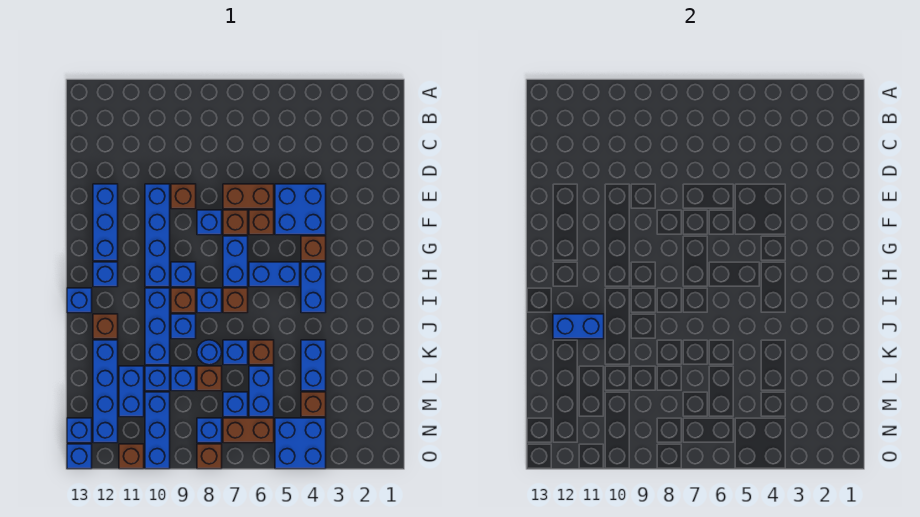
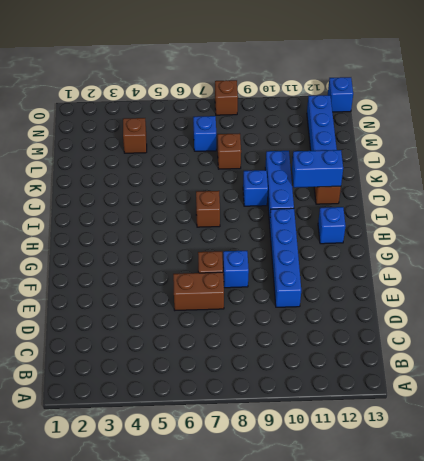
none -> blue 2x2 brick [275,184,326,235]
none -> brown 1x1 brick [171,184,196,209]
none -> blue 1x3 brick [93,184,118,261]
none -> brown 1x1 brick [249,210,274,235]

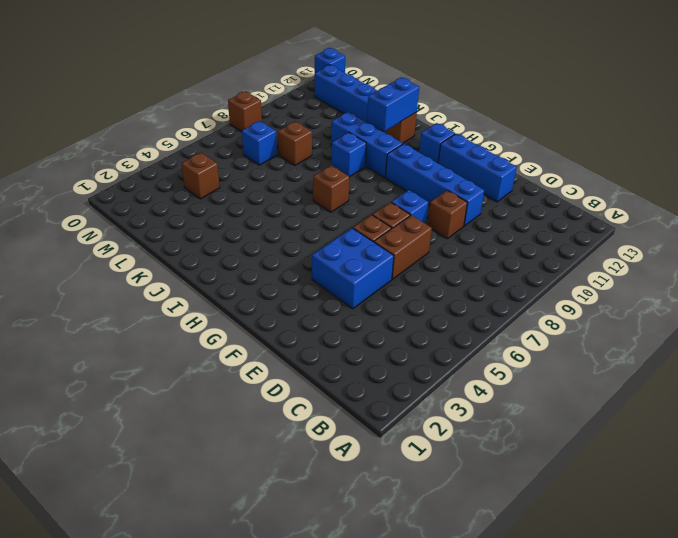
none -> brown 1x1 brick [301,236,326,261]
none -> blue 1x2 brick [223,236,248,287]
none -> blue 1x2 brick [301,262,326,313]
none -> blue 1x2 brick [249,262,300,287]

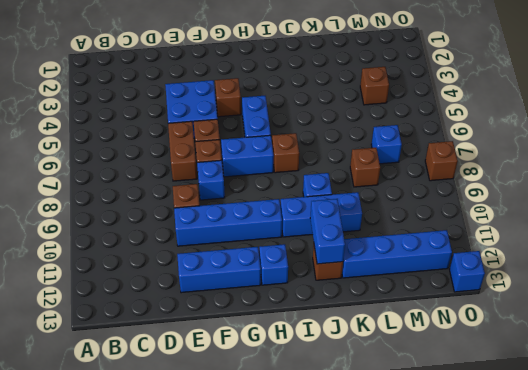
none -> blue 1x2 brick [301,262,326,313]
none -> blue 1x1 brick [171,262,196,287]
none -> blue 1x1 brick [197,288,222,313]
none -> brown 1x1 brick [171,288,196,313]

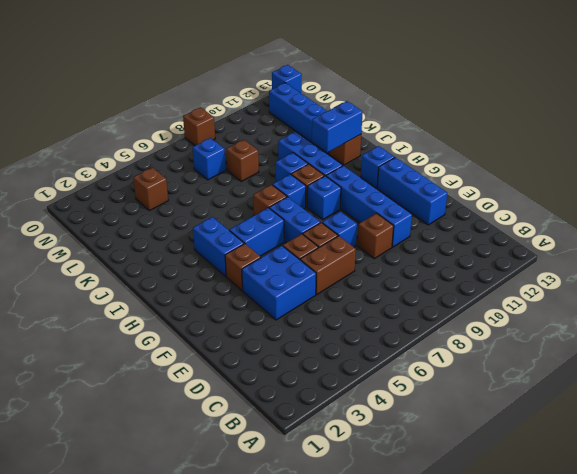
none -> blue 1x1 brick [67,288,92,313]
none -> blue 1x2 brick [301,340,326,391]
none -> brown 1x1 brick [249,340,274,365]
none -> blue 1x1 brick [223,340,248,365]

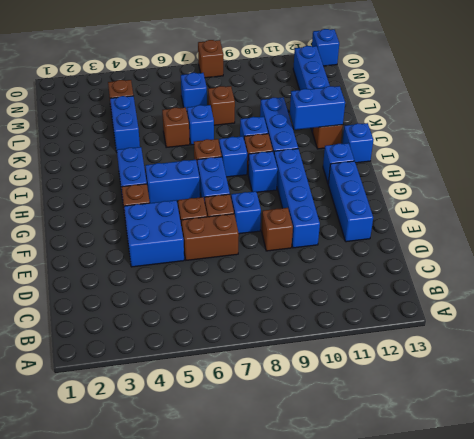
none -> blue 1x1 round brick [197,340,222,365]
none -> blue 1x2 brick [249,366,274,417]
none -> blue 1x1 brick [171,366,196,391]
none -> blue 1x1 brick [145,366,170,391]

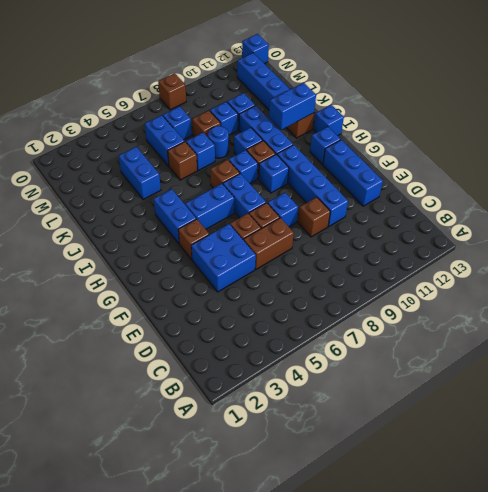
none -> blue 1x2 brick [119,366,144,417]
none -> brown 1x1 brick [301,392,326,417]
none -> blue 1x3 brick [145,392,170,469]
none -> blue 2x2 brick [275,418,326,469]

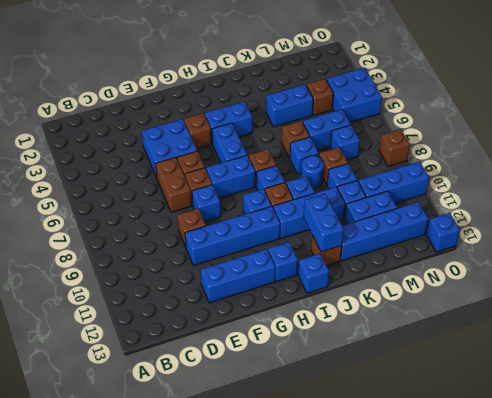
none -> brown 1x2 brick [223,418,274,443]
none -> blue 1x1 brick [197,418,222,443]
none -> blue 1x1 brick [67,418,92,443]
none -> brown 1x1 brick [119,444,144,469]

